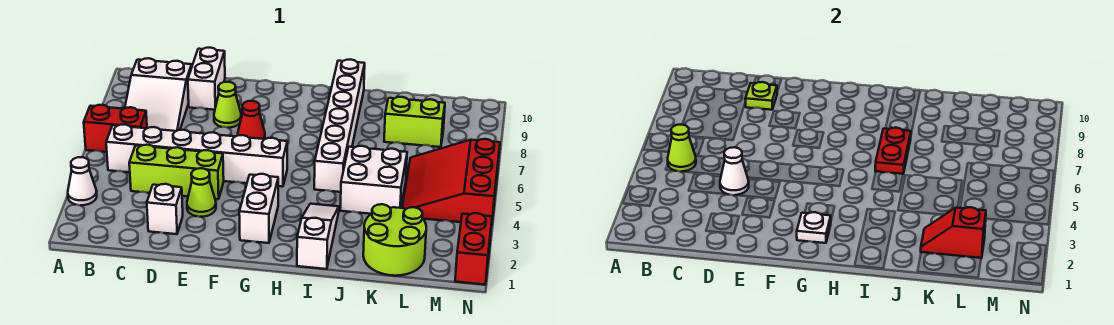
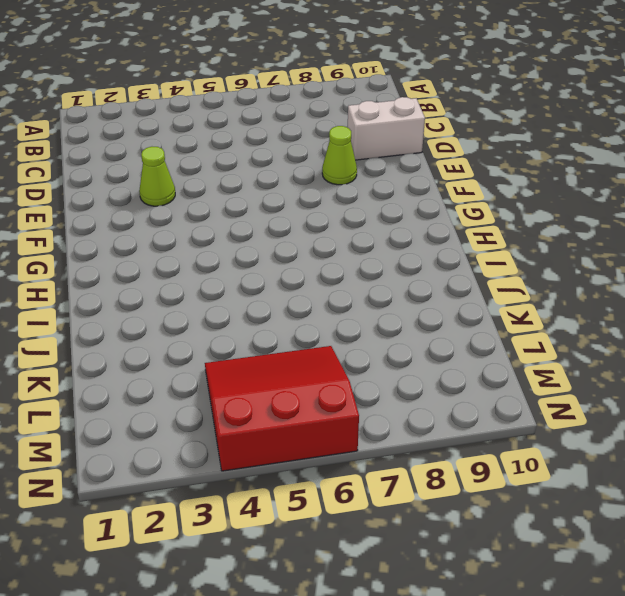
none -> white 1x1 cone [68,157,97,205]
none -> red 1x2 brick [84,105,147,152]
none -> white 1x6 brick [106,124,287,187]

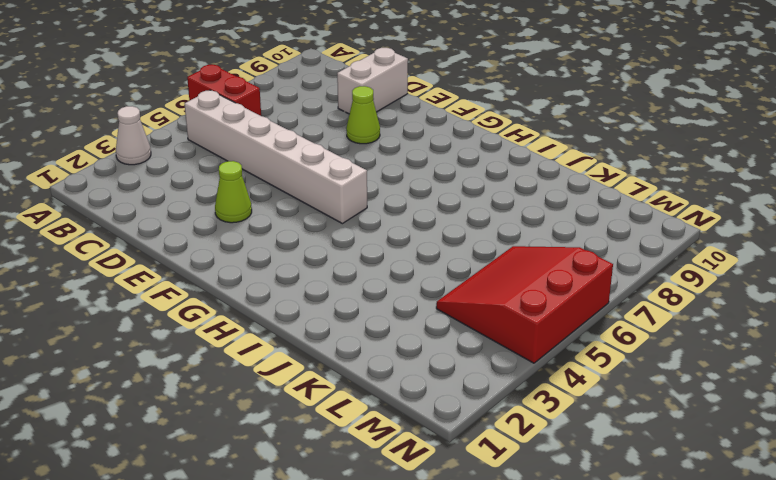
none -> white 2x3 slope [125,58,192,131]
none -> lime 1x3 brick [129,145,224,199]
none -> white 1x1 brick [147,184,183,234]

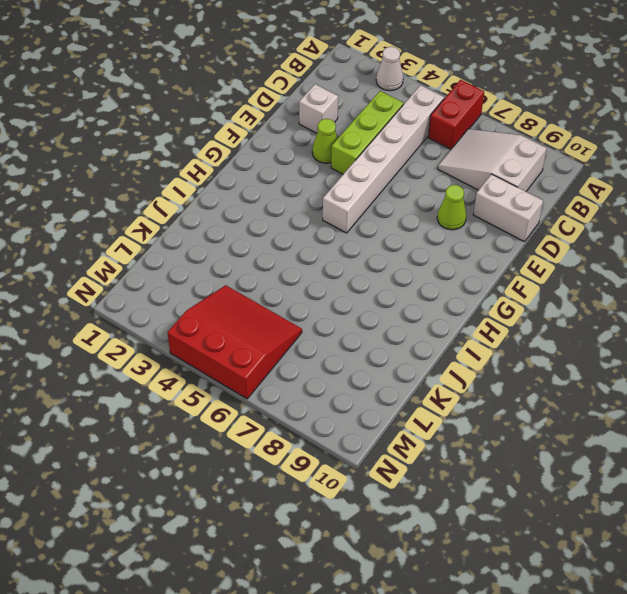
none -> red 1x1 cone [238,101,265,139]
none -> white 1x2 brick [239,174,278,243]
none -> white 1x3 slope [297,204,339,269]

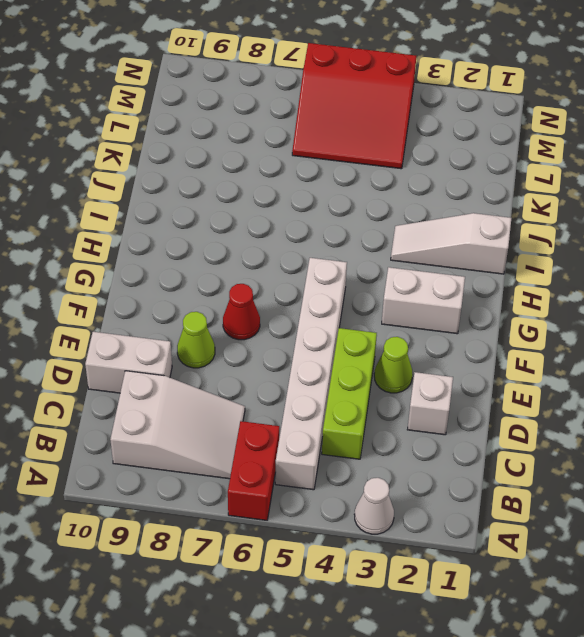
none -> white 1x6 brick [314,59,365,192]
none -> white 2x2 brick [340,146,407,214]
none -> lime 2x2 round brick [363,204,426,276]

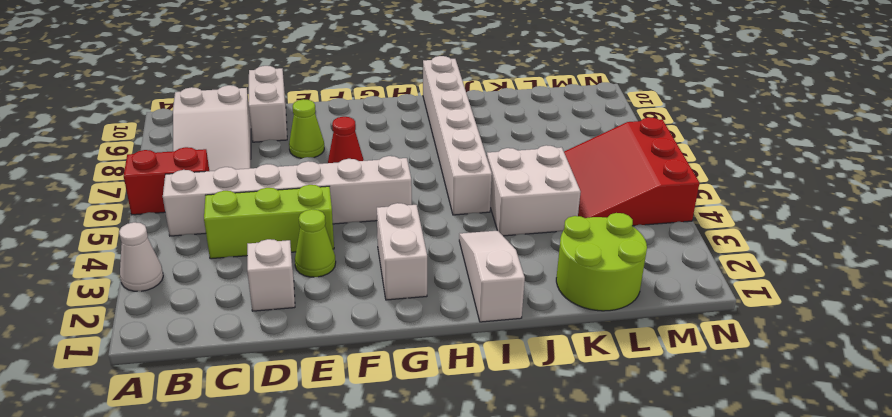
none -> lime 1x2 brick [384,97,445,147]
none -> red 1x2 brick [455,213,492,285]
none -> lime 1x1 cone [668,124,696,172]

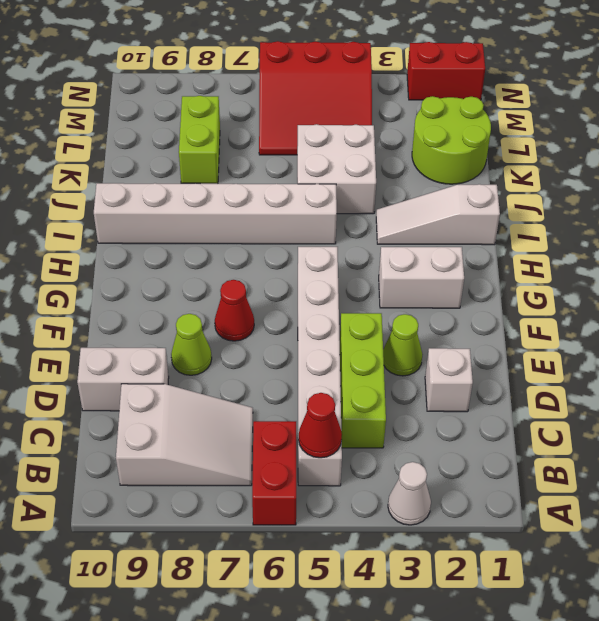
red 1x1 cone [299,393,342,458] -> lime 1x1 cone [668,124,696,172]
none -> white 1x1 cone [720,147,749,195]
none -> lime 1x1 plate [745,82,777,110]
none -> white 1x1 plate [797,212,831,243]

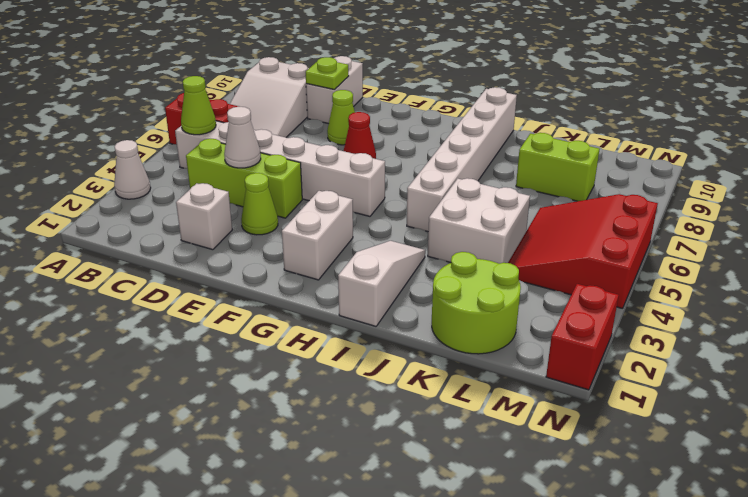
none -> white 1x1 plate [797,212,831,243]
none -> red 1x2 plate [875,128,911,174]
none -> red 1x2 slope [921,207,986,258]

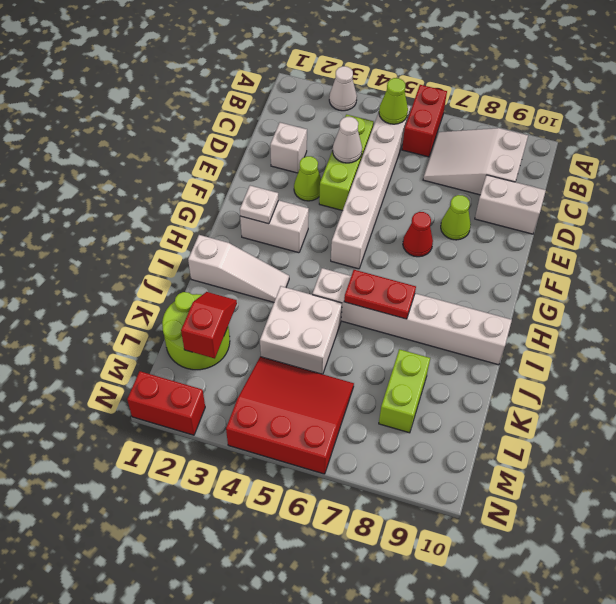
none -> lime 1x1 plate [745,82,777,110]

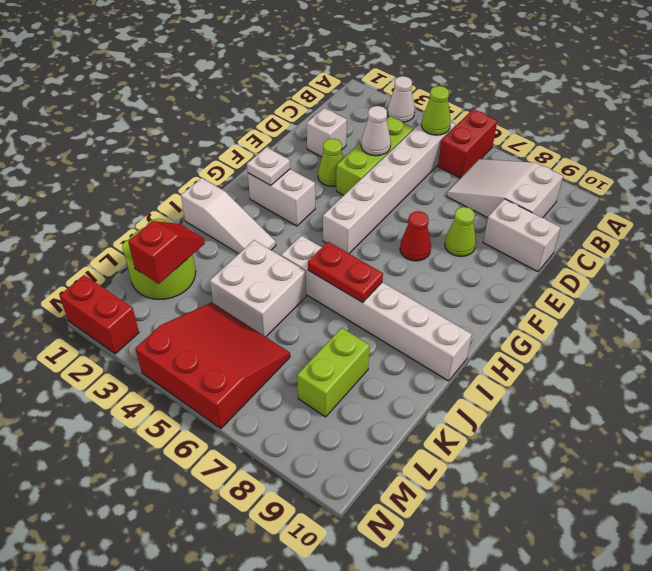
none -> lime 1x1 plate [745,82,777,110]

